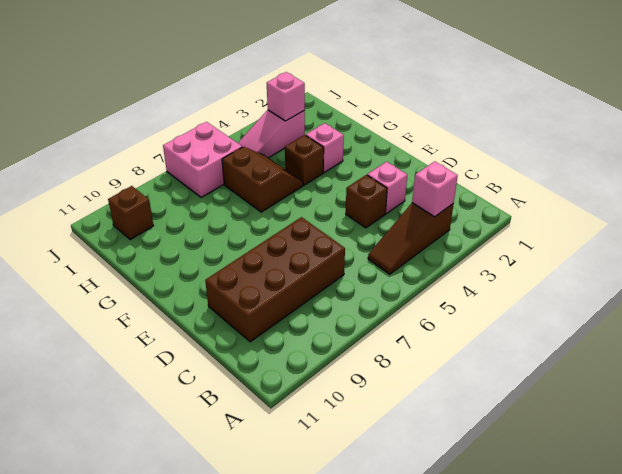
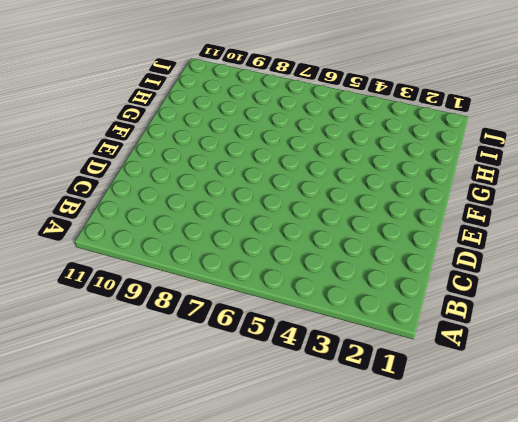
none -> brown 1x3 slope [368,203,454,274]
none -> brown 2x4 brick [205,217,345,342]
none -> pink 1x1 brick [367,162,407,214]

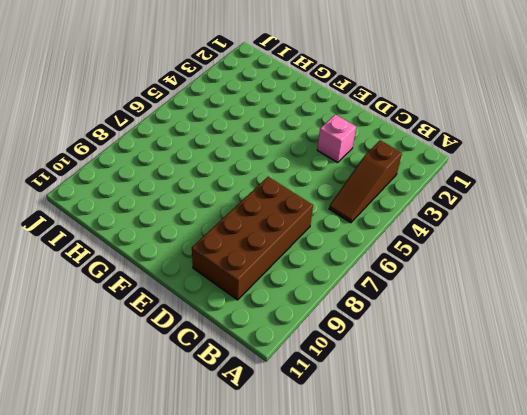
none -> brown 1x1 brick [346,175,387,228]
none -> pink 1x1 brick [306,123,344,172]
none -> brown 1x1 brick [285,135,324,185]

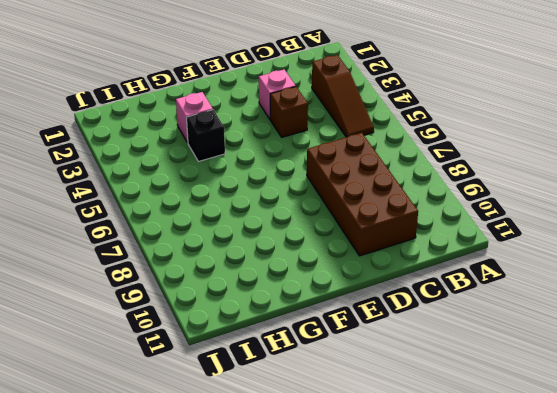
black 1x1 brick [187,110,225,162] -> brown 1x1 brick [285,135,324,185]
none -> brown 2x2 slope [222,147,303,212]
none -> pink 1x3 slope [238,110,305,158]
none -> pink 2x2 brick [163,122,242,197]

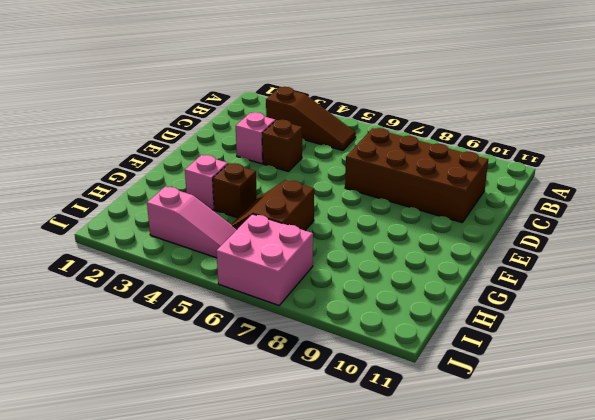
none -> brown 1x1 brick [108,186,153,240]
none -> pink 1x1 brick [412,161,458,217]
none -> pink 1x1 brick [267,72,305,121]

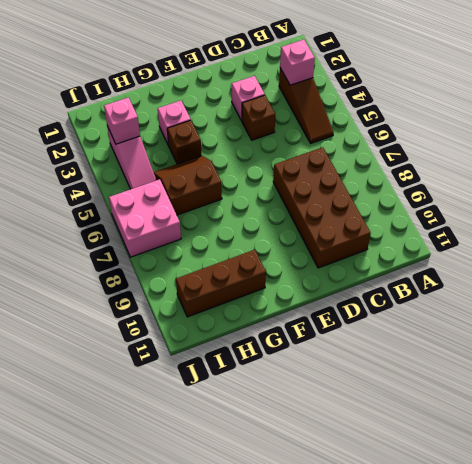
brown 1x3 brick [176,250,266,317] -> brown 1x1 brick [108,186,153,240]

